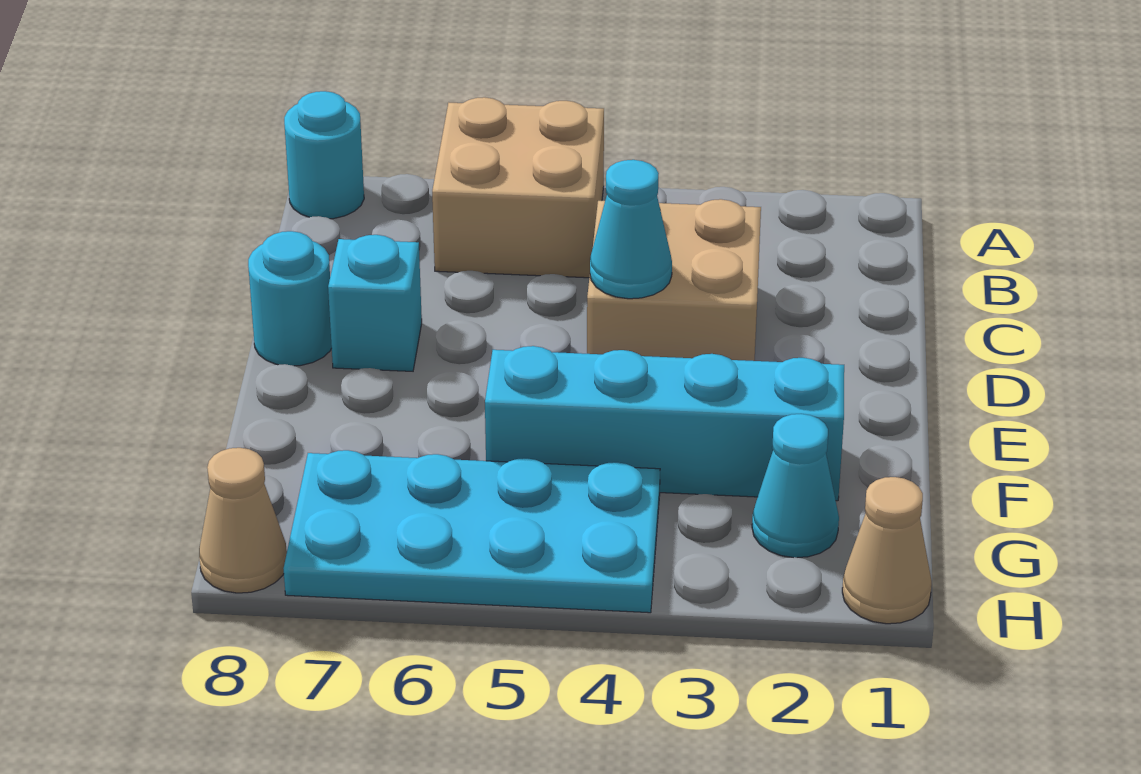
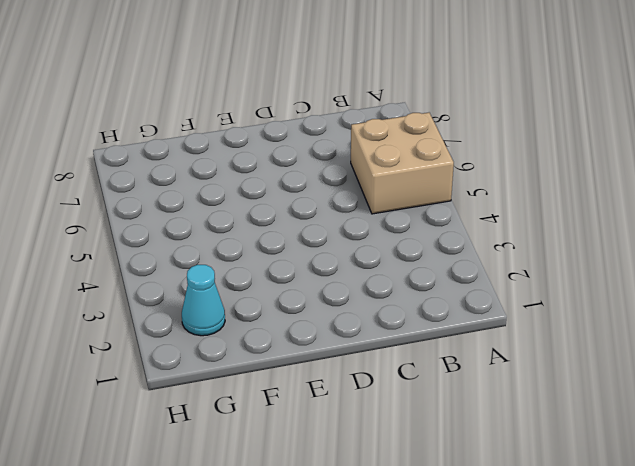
none -> cyan 1x1 round brick [284,91,364,219]
none -> tan 2x2 brick [587,199,761,361]

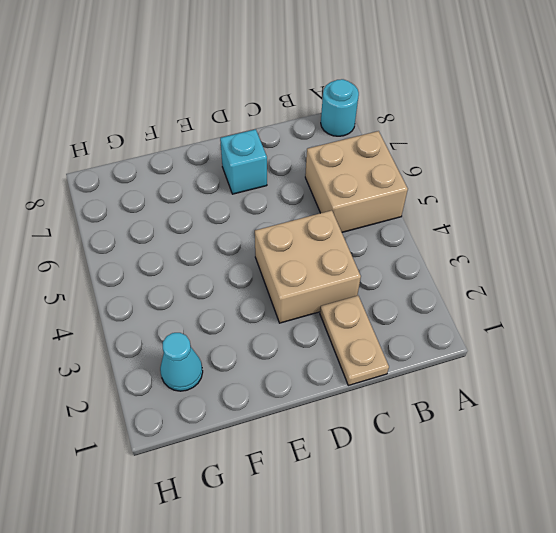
tan 1x2 plate [320,296,389,385] -> none
none -> cyan 1x1 round brick [248,231,332,366]
none -> cyan 1x4 brick [485,346,844,501]

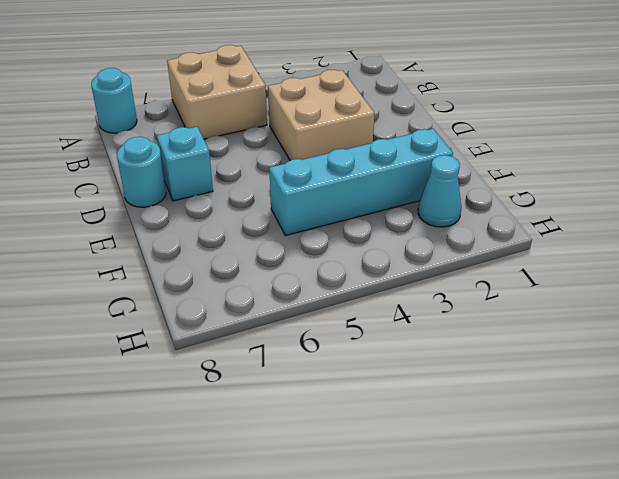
none -> cyan 2x4 plate [284,450,660,613]
none -> tan 1x1 cone [842,477,932,624]

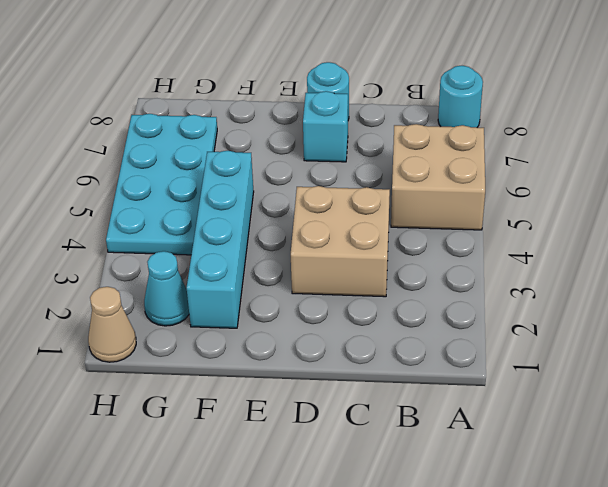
none -> tan 1x1 cone [199,448,287,593]
none -> cyan 1x1 cone [590,160,672,299]

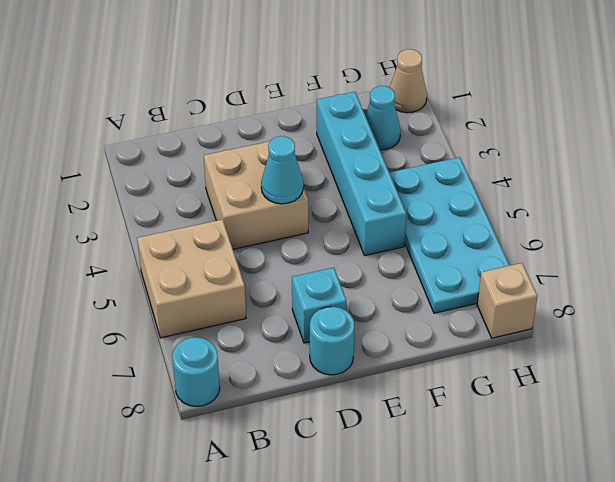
tan 1x1 brick [477,263,538,338] -> tan 1x1 cone [199,448,287,593]

